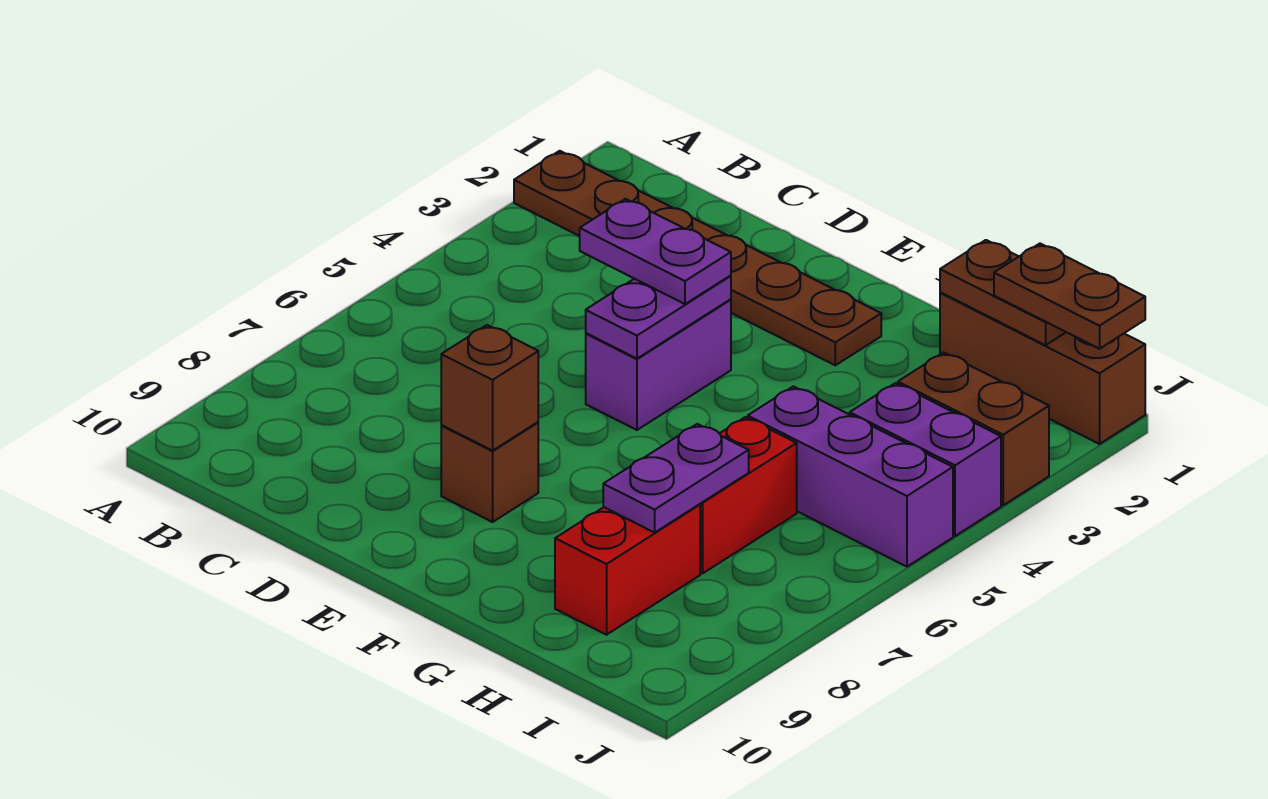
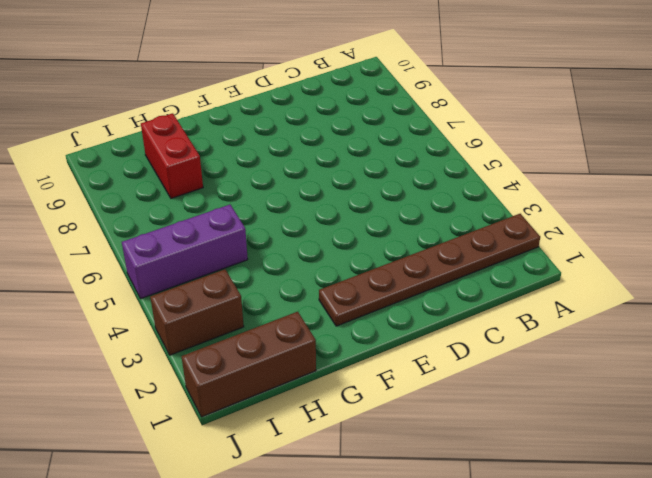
none -> purple 1x2 brick [586,299,731,430]
none -> brown 1x1 brick [441,422,538,522]
none -> red 1x2 brick [700,417,797,573]

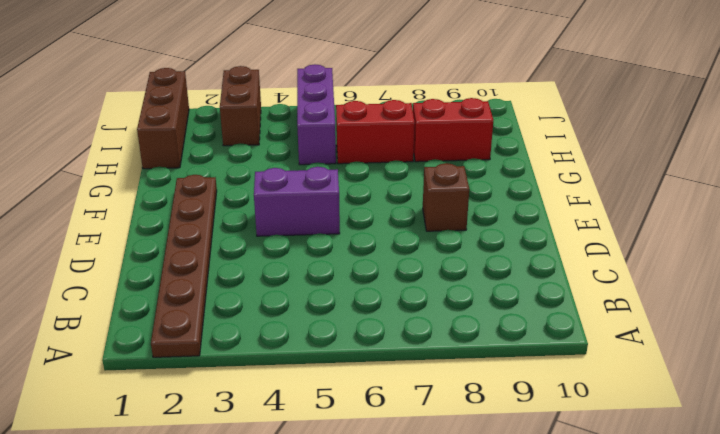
none -> purple 1x2 brick [850,383,1001,536]
none -> purple 1x2 plate [586,276,731,359]
none -> brown 1x1 brick [441,325,538,451]

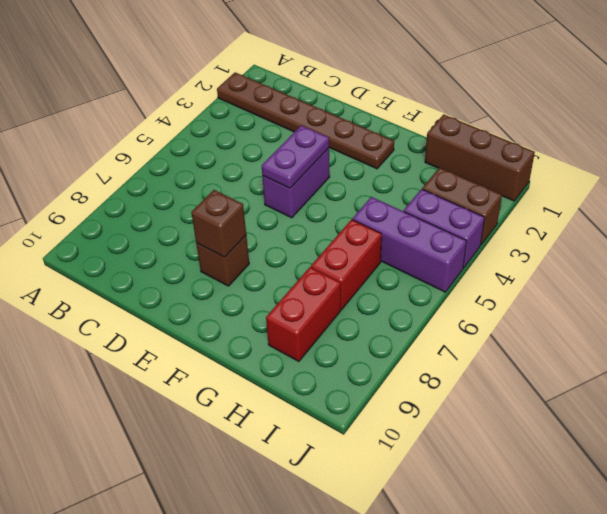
none -> brown 1x2 plate [940,240,1066,345]
none -> purple 1x2 plate [603,424,749,533]
none -> purple 1x2 plate [580,199,731,304]

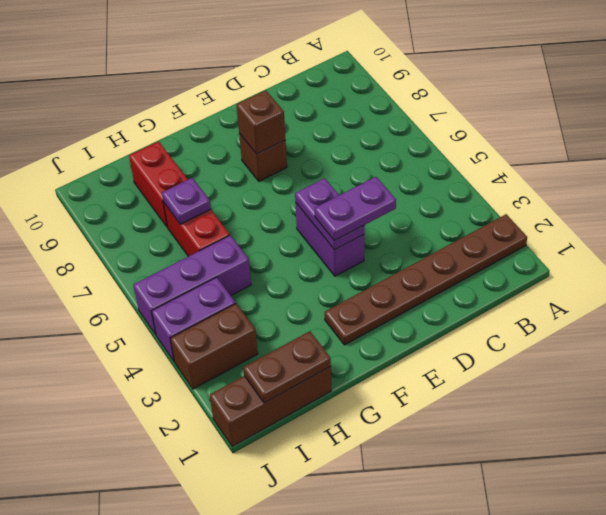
purple 1x1 plate [162,178,211,224] -> purple 1x2 plate [603,424,749,533]
none -> brown 1x2 plate [994,244,1145,349]

